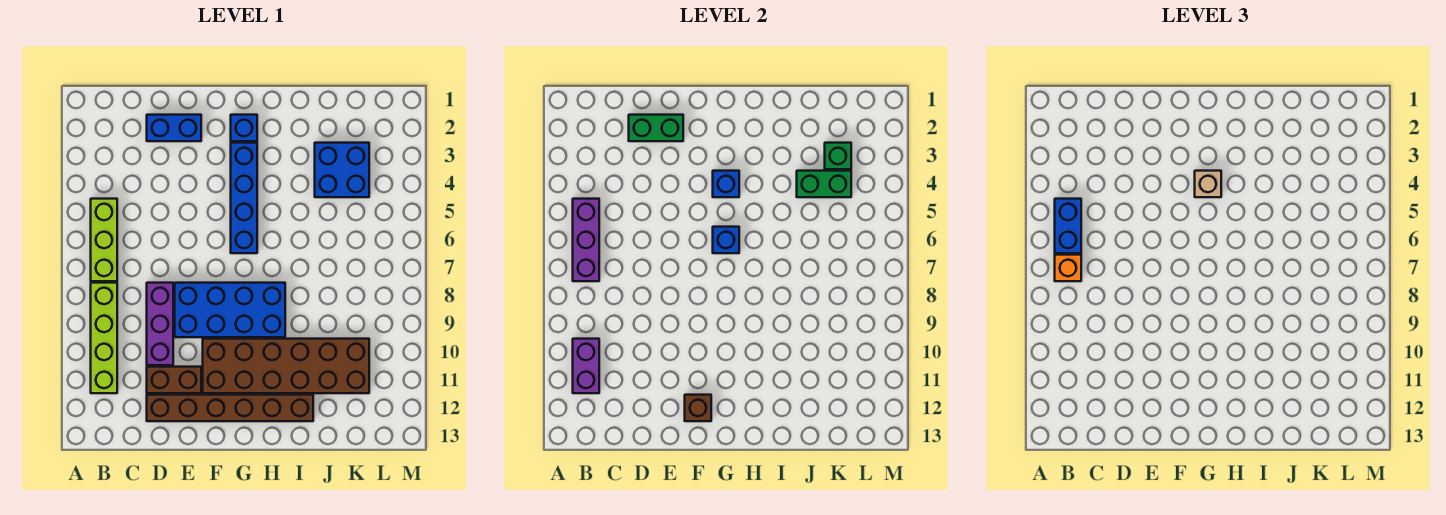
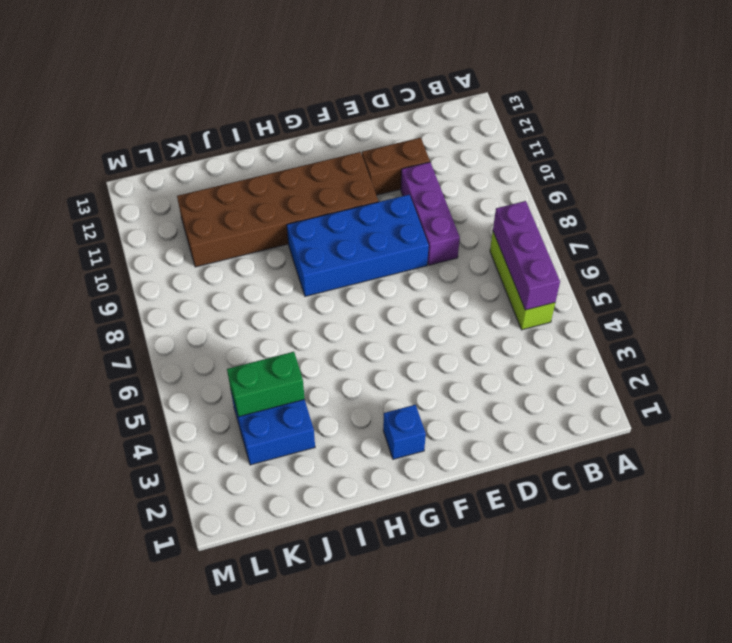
none -> lime 1x4 brick [91,283,117,393]
none -> blue 1x2 brick [147,115,201,141]
none -> brown 1x6 brick [147,395,313,421]

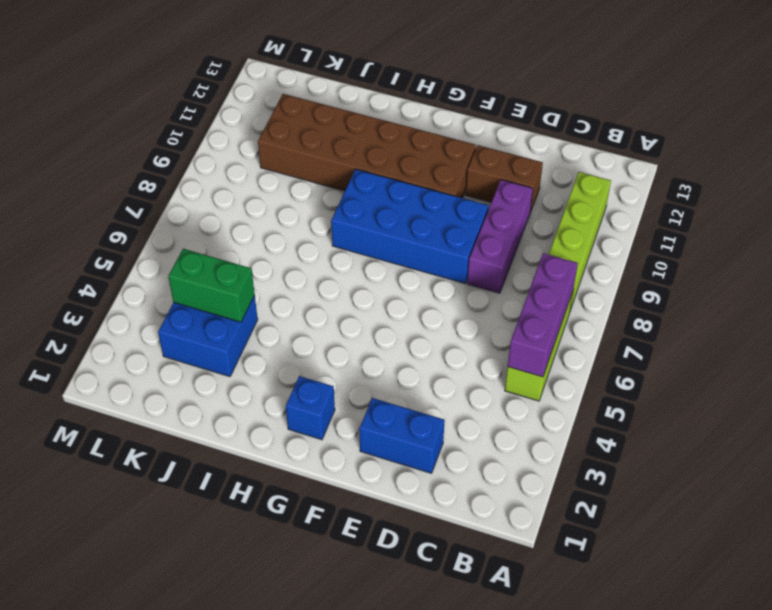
none -> brown 1x6 brick [147,395,313,421]
none -> blue 1x4 brick [231,143,257,253]
none -> purple 1x2 brick [573,339,599,393]

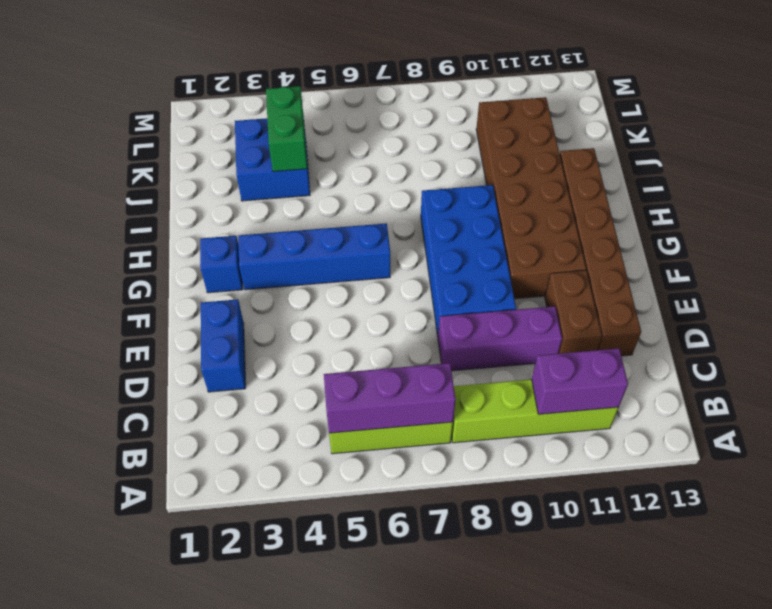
none -> green 1x2 brick [629,115,683,141]
none -> brown 1x1 brick [685,395,711,421]
none -> blue 1x1 brick [713,171,739,197]

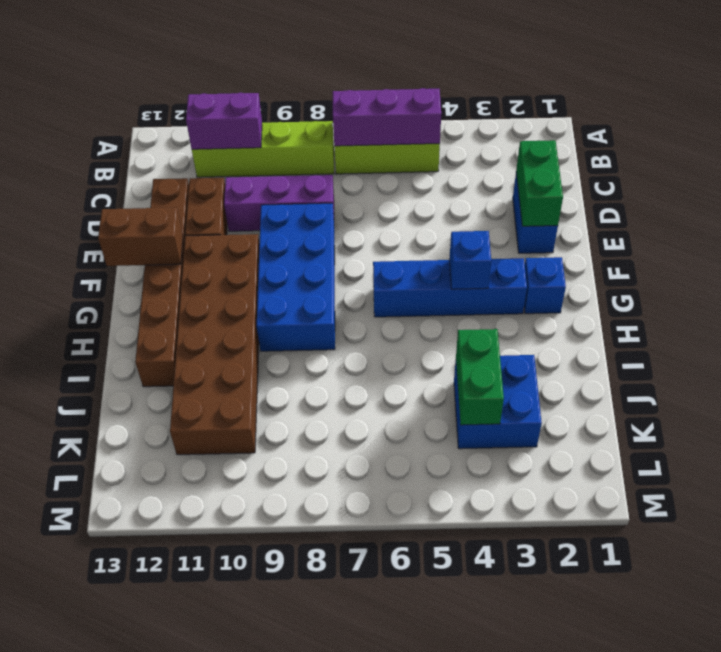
brown 1x2 brick [98,207,183,266] -> brown 1x1 brick [685,395,711,421]
none -> blue 1x1 brick [713,227,739,253]
none -> green 1x1 brick [825,143,851,169]
none -> blue 1x2 brick [1055,199,1081,253]

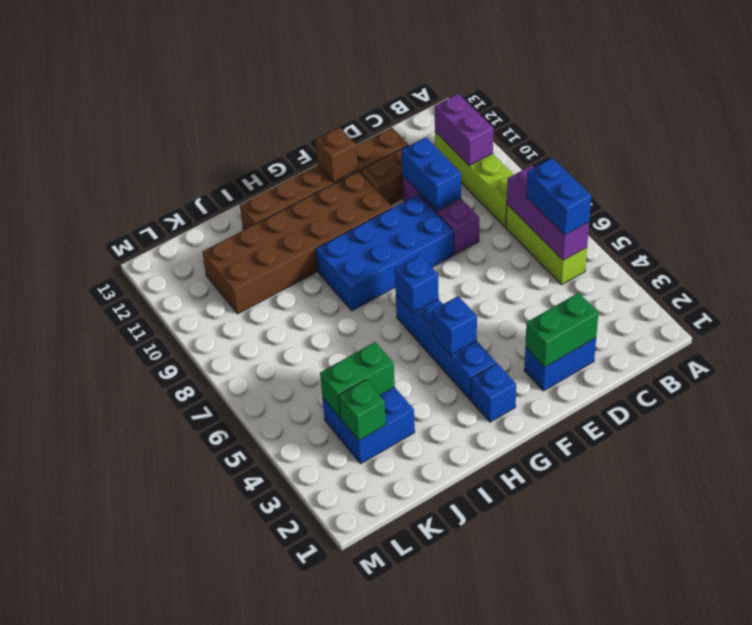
blue 1x2 brick [401,137,461,211] -> none
none -> orange 1x1 brick [1055,255,1081,281]
none -> tan 1x1 brick [1195,171,1221,197]

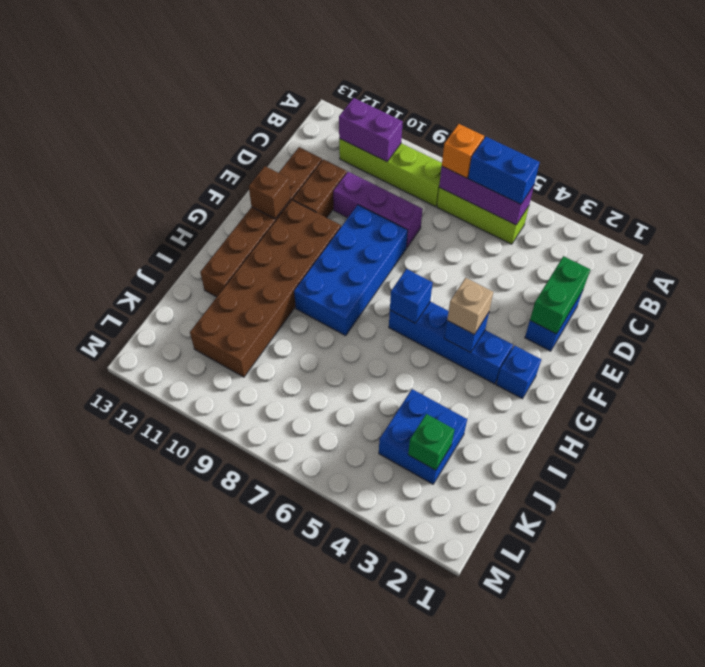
none -> green 1x2 brick [797,171,851,197]

